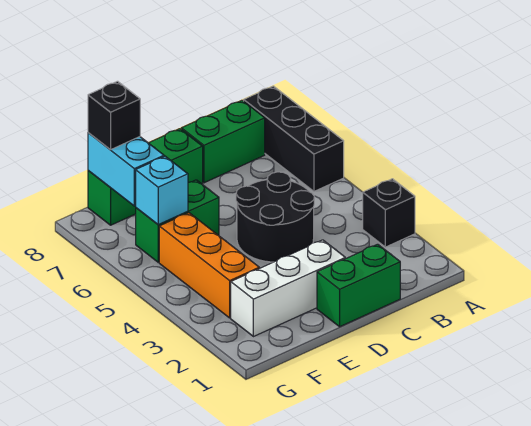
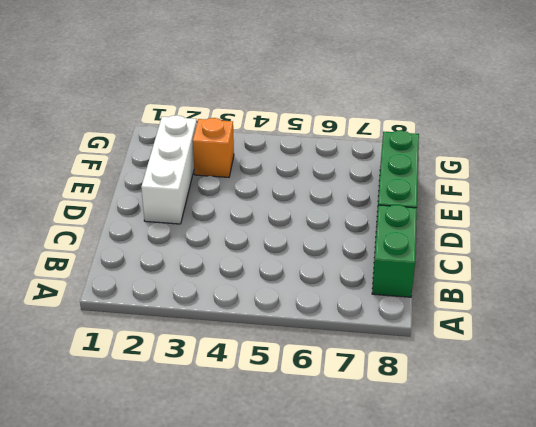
orange 1x1 brick [193,118,234,177] -> orange 1x3 brick [159,213,259,318]
none -> black 1x1 brick [363,179,415,247]
none -> black 1x3 brick [244,86,344,191]
none -> green 1x2 brick [317,244,400,327]

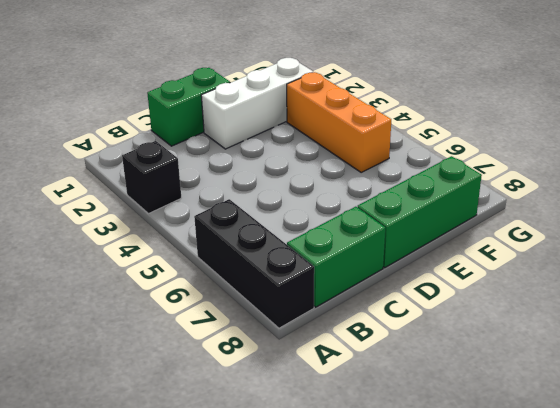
none -> black 2x2 round brick [236,172,314,262]
none -> green 1x2 brick [136,180,219,262]
none -> cyan 1x1 brick [136,156,188,225]

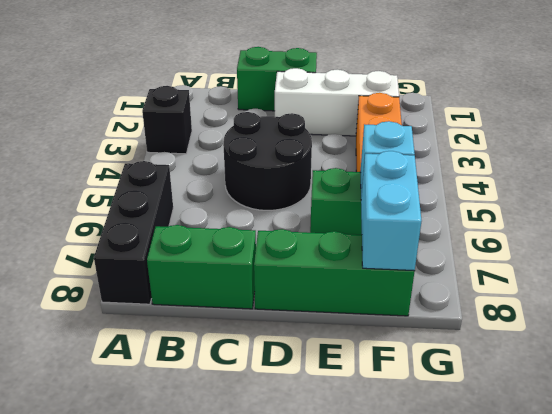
none -> black 1x1 brick [88,81,140,150]

